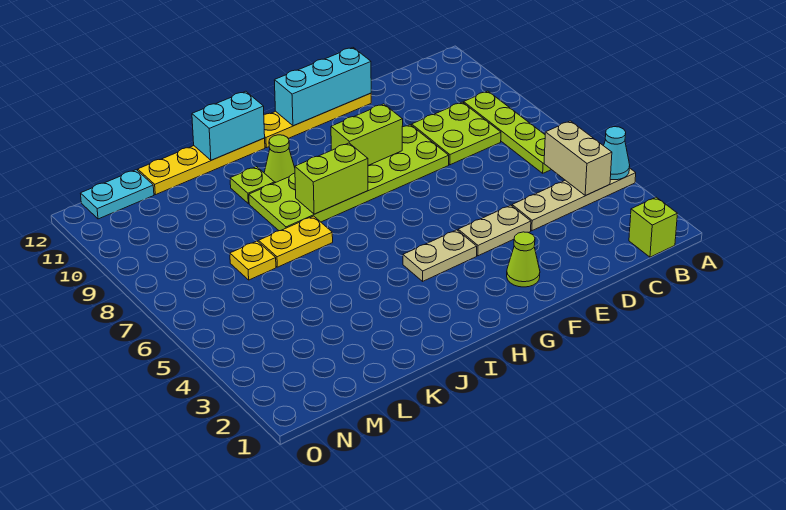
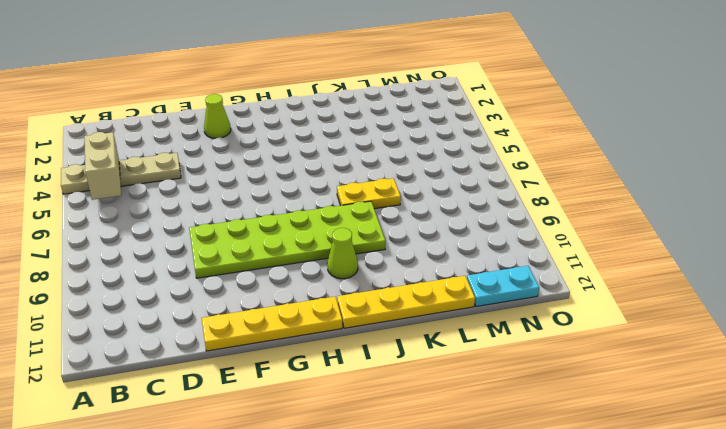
none -> lime 1x1 brick [629,197,677,257]
none -> lime 1x4 plate [464,91,551,173]
none -> lime 2x2 plate [412,102,501,165]

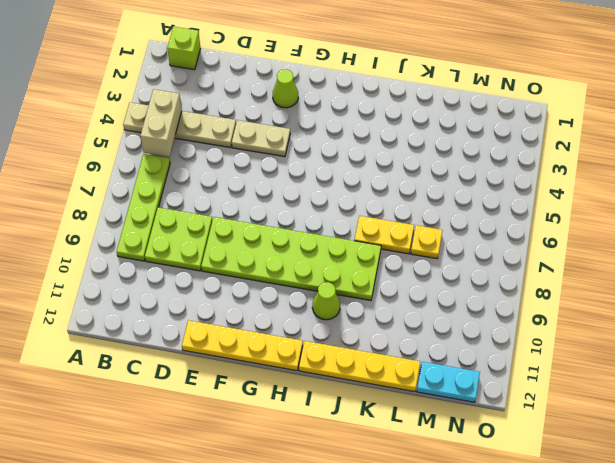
none -> tan 1x2 plate [403,230,477,281]
none -> lime 1x1 plate [230,167,274,204]
none -> cyan 1x1 cone [604,127,630,180]

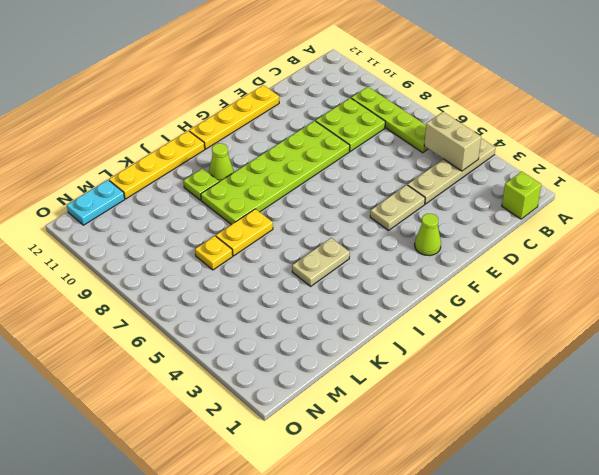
tan 1x2 plate [292,238,350,286] -> tan 1x2 plate moved to [403,230,477,281]
none -> cyan 1x1 cone [604,127,630,180]
none -> cyan 1x3 brick [274,48,371,126]
none -> lime 1x2 brick [331,104,403,165]

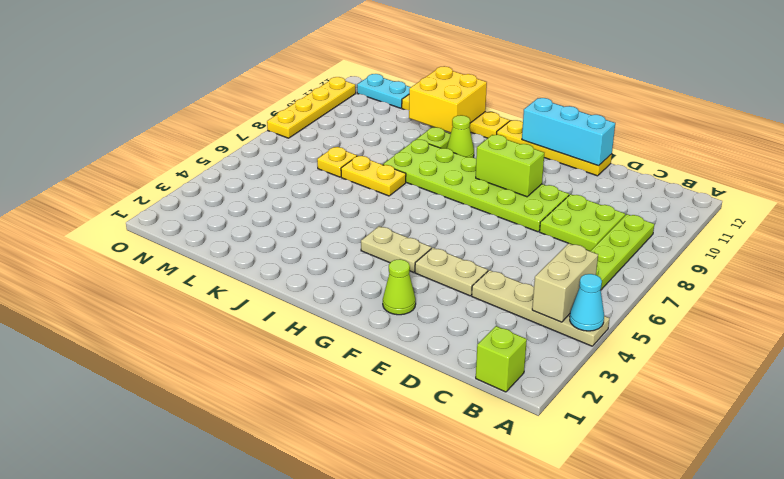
yellow 2x2 brick [409,66,487,133] -> cyan 1x2 brick [192,91,265,160]
yellow 1x4 plate [267,77,356,138] -> none
none -> lime 1x2 brick [295,143,368,214]

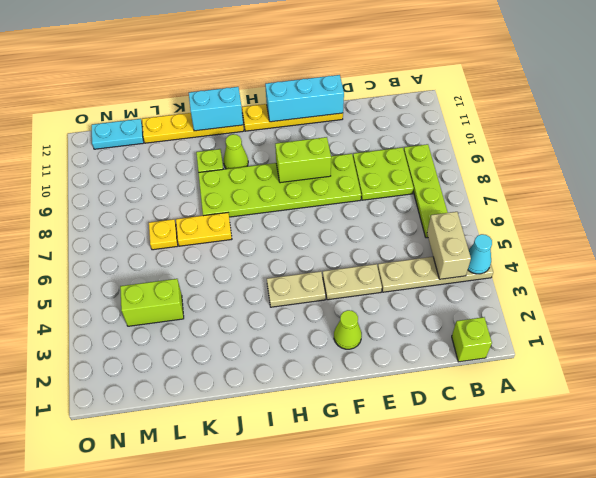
lime 1x2 brick [120,279,184,326] -> lime 1x2 brick moved to [295,143,368,214]

